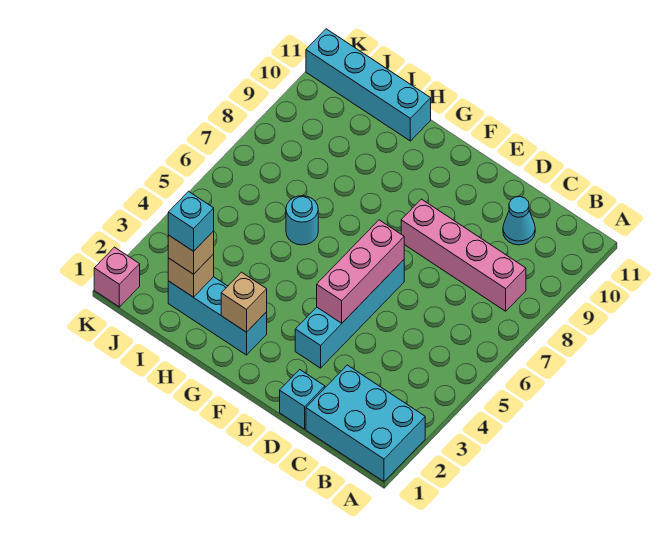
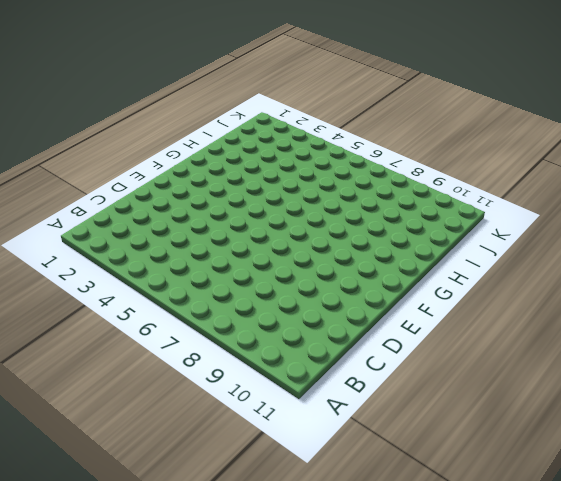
none -> cyan 2x3 brick [306,365,425,481]
none -> pink 1x4 brick [401,199,526,311]
none -> cyan 1x1 cone [503,197,535,245]

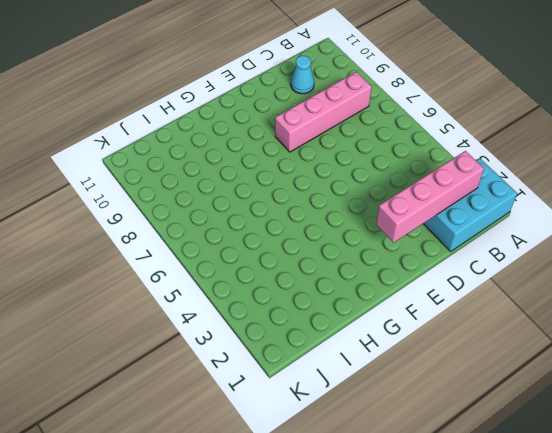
pink 1x4 brick [376,151,484,243] -> none
none -> cyan 1x1 brick [280,370,325,429]
none -> cyan 1x4 brick [295,260,404,368]
none -> cyan 1x3 brick [168,277,267,355]

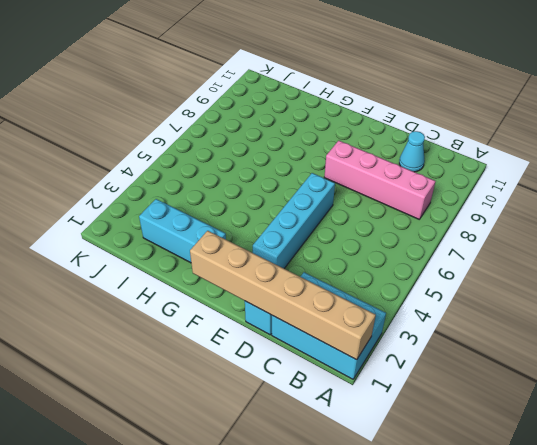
tan 1x6 brick [190,231,376,360] -> none
none -> cyan 1x1 round brick [286,196,318,245]
none -> cyan 1x4 brick [306,29,431,141]
none -> pink 1x1 brick [94,247,140,307]

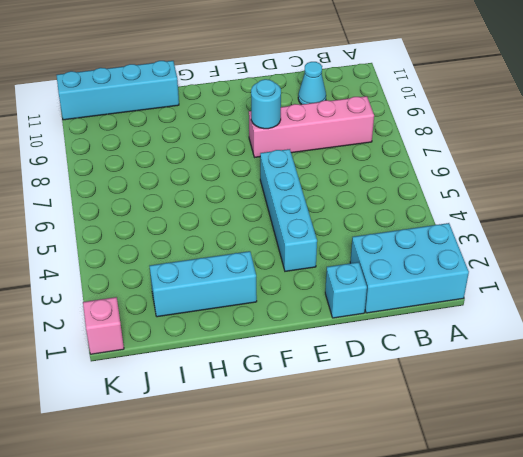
cyan 1x1 round brick [251,79,281,129] -> cyan 1x1 round brick moved to [286,196,318,245]
none -> pink 1x3 brick [317,220,404,323]
none -> tan 1x1 brick [221,272,267,332]
none -> tan 1x1 brick [168,254,214,297]

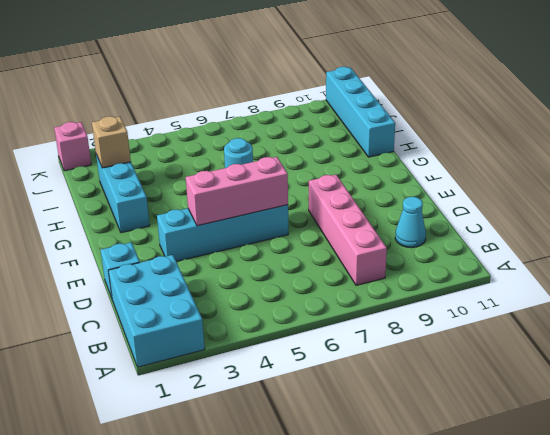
none -> tan 1x1 brick [221,272,267,332]
none -> tan 1x1 brick [168,231,214,274]
none -> cyan 1x1 brick [168,191,214,251]

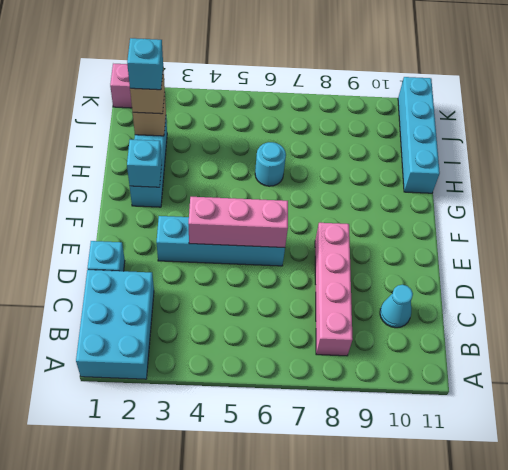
cyan 1x1 brick [127,140,162,187] -> tan 1x1 brick [221,272,267,332]

